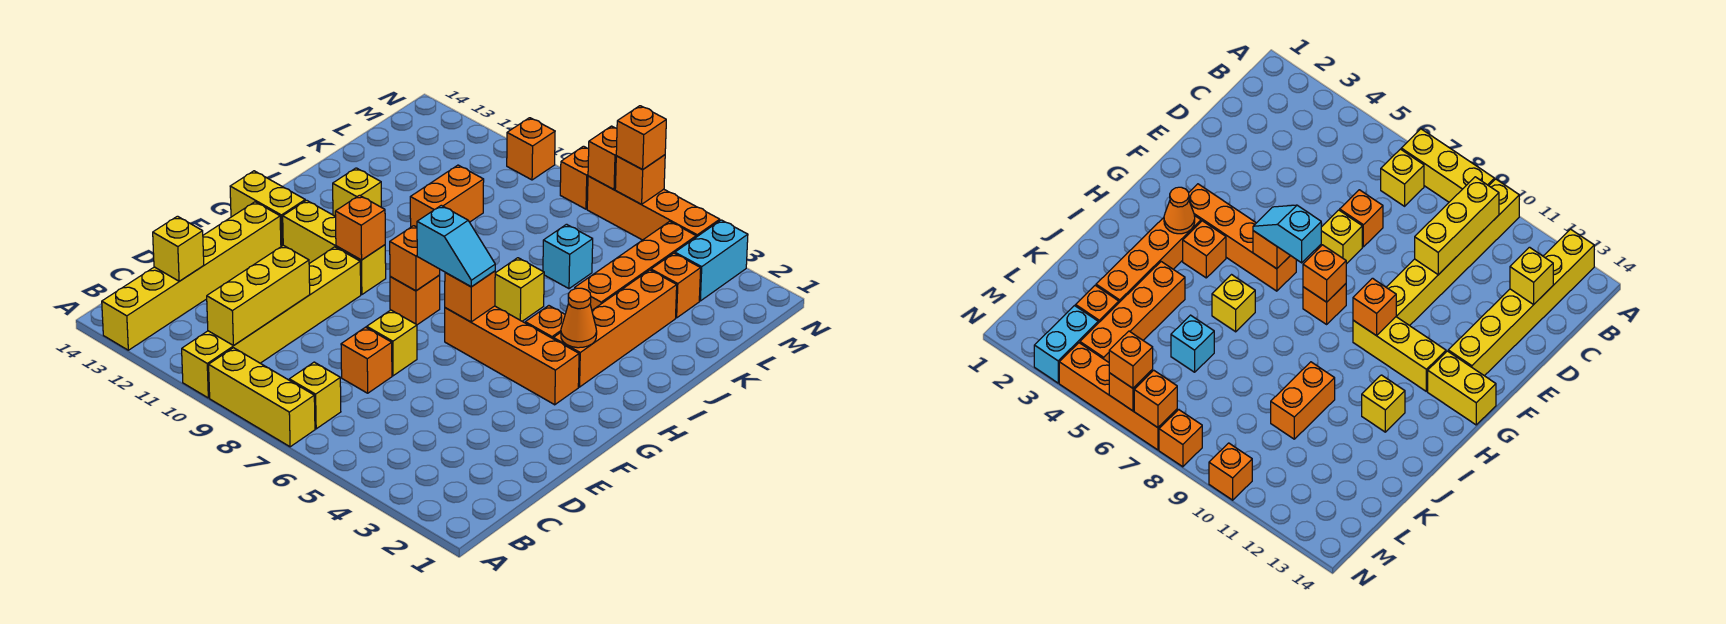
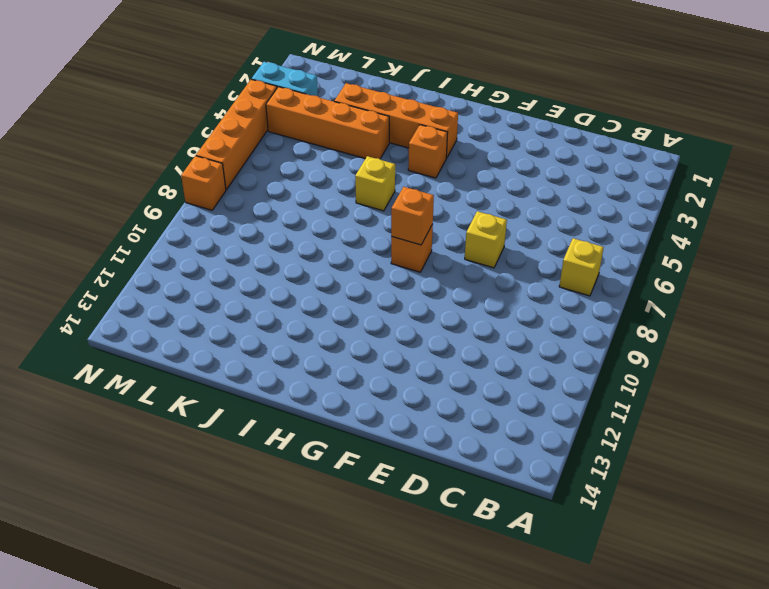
none -> yellow 1x3 brick [209,348,315,447]
none -> yellow 1x6 brick [182,247,361,398]
none -> yellow 1x6 brick [102,202,281,350]
none -> orange 1x1 brick [341,327,392,393]

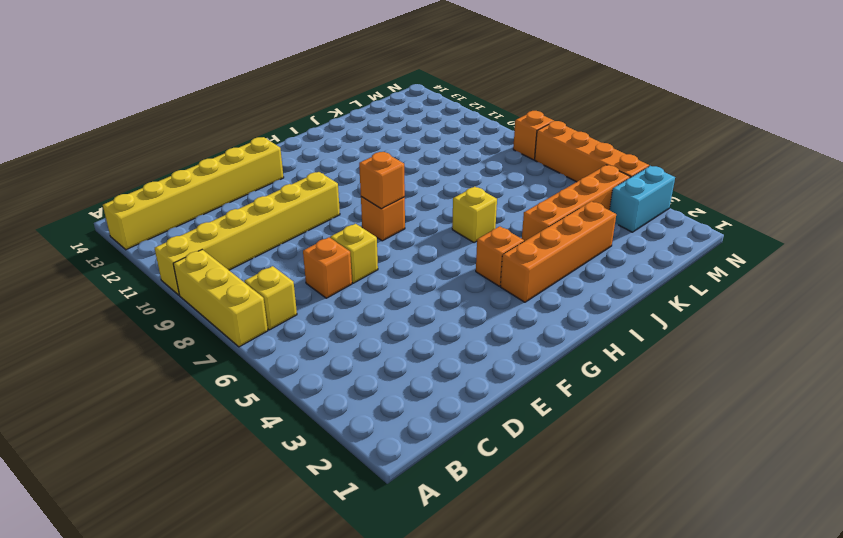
none -> orange 1x4 brick [445,306,579,405]
none -> yellow 1x3 brick [283,200,386,295]
none -> yellow 1x2 brick [230,171,305,246]
none -> yellow 1x1 brick [333,168,381,217]

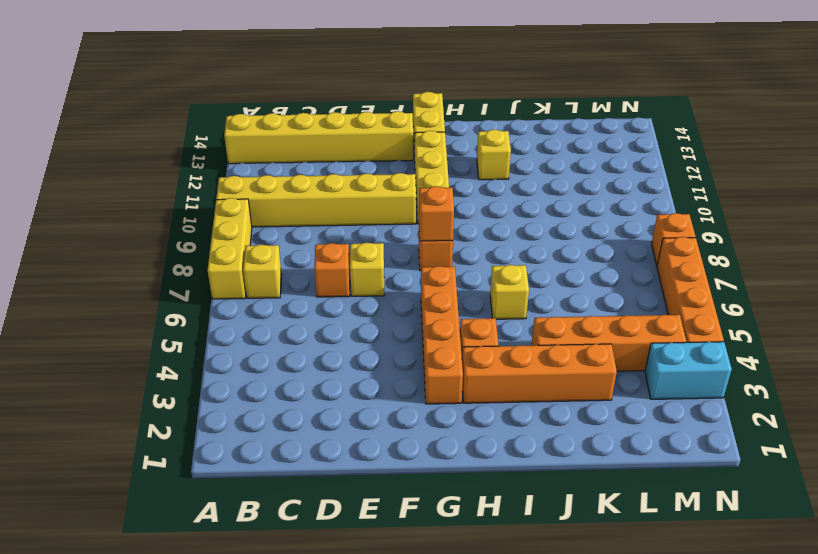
none -> orange 1x2 brick [410,165,484,227]
none -> cyan 1x1 brick [543,224,593,289]
none -> orange 1x1 brick [651,253,701,318]
none -> orange 1x1 brick [507,118,555,180]

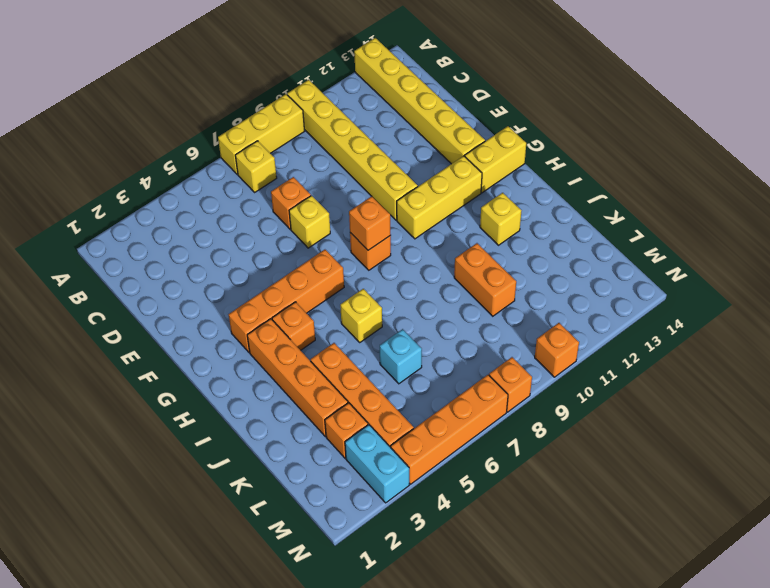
none -> yellow 1x3 brick [207,245,310,346]
none -> yellow 1x1 brick [153,216,204,281]
none -> orange 1x1 brick [445,271,495,322]
none -> orange 1x1 brick [335,195,385,260]

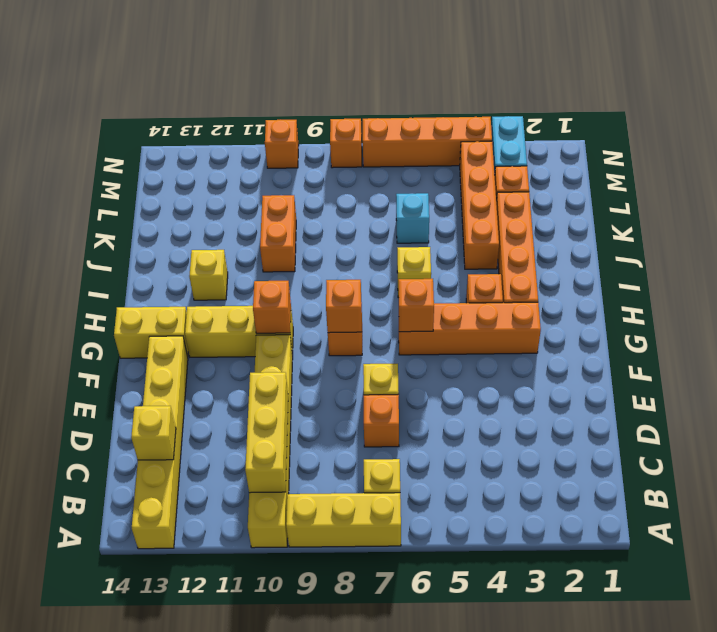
none -> orange 1x1 cone [561,288,597,348]
none -> orange 1x1 brick [615,155,665,204]
none -> orange 1x1 brick [588,126,617,190]
none -> cyan 1x2 slope [417,205,495,287]

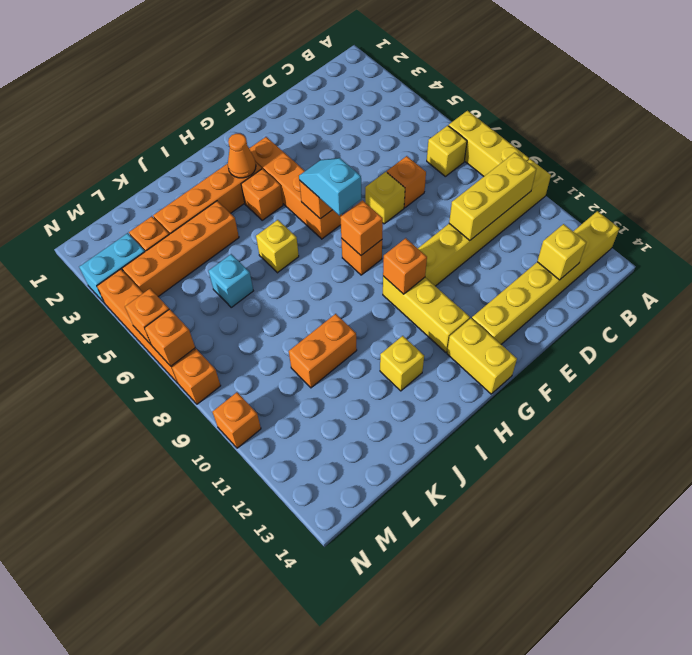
none -> orange 1x1 brick [616,106,666,170]

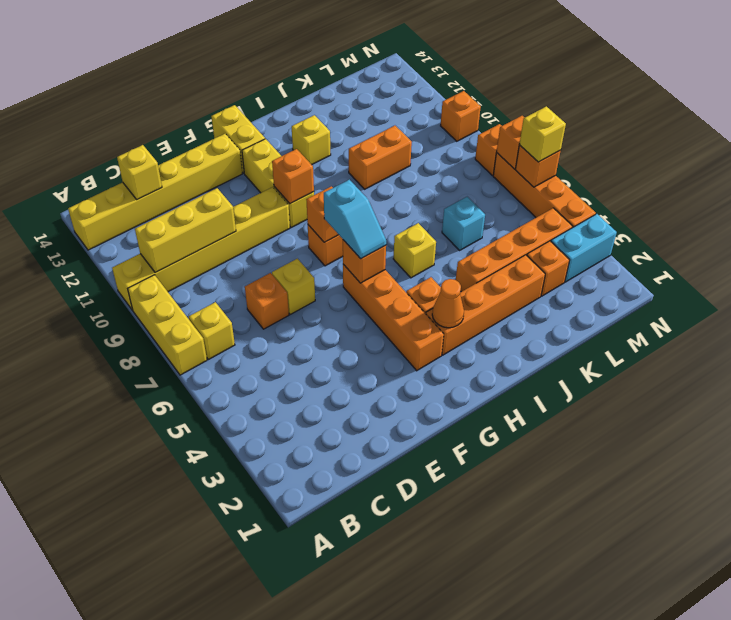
yellow 1x1 brick [519,106,566,162] -> orange 1x1 brick [616,106,666,170]

